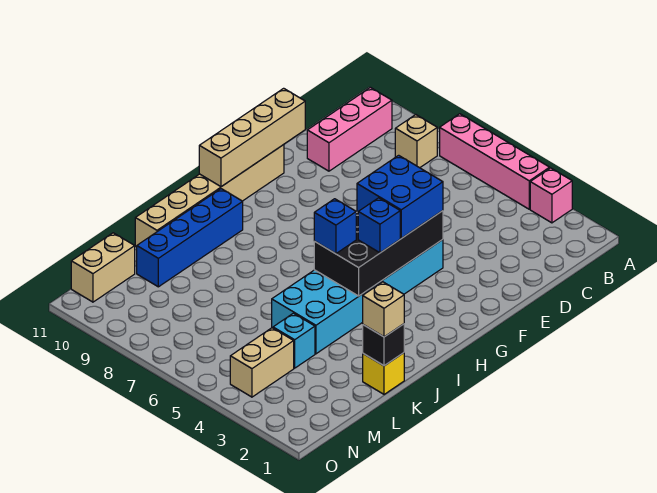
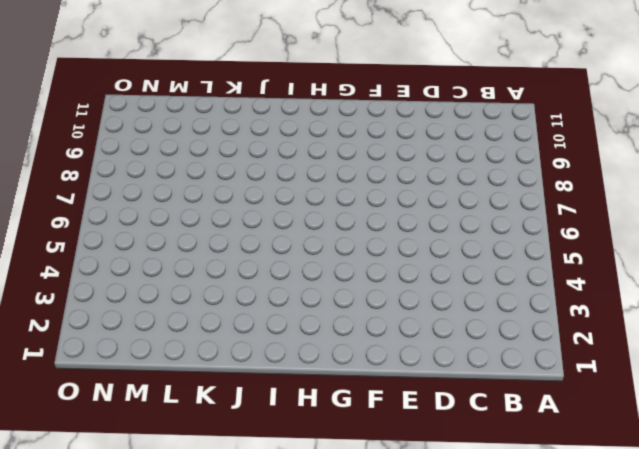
none -> pink 1x1 brick [530,168,572,223]
none -> pink 1x4 brick [440,114,550,209]
none -> tan 1x1 brick [395,115,437,168]

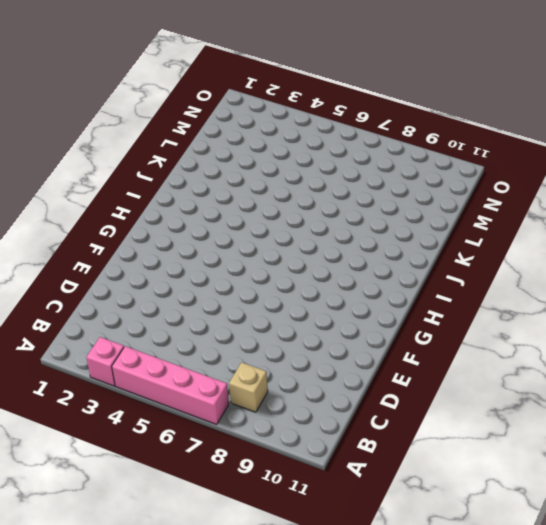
none -> pink 1x3 brick [307,87,392,171]
none -> cyan 2x6 brick [272,240,443,354]
none -> tan 1x6 brick [135,145,284,247]

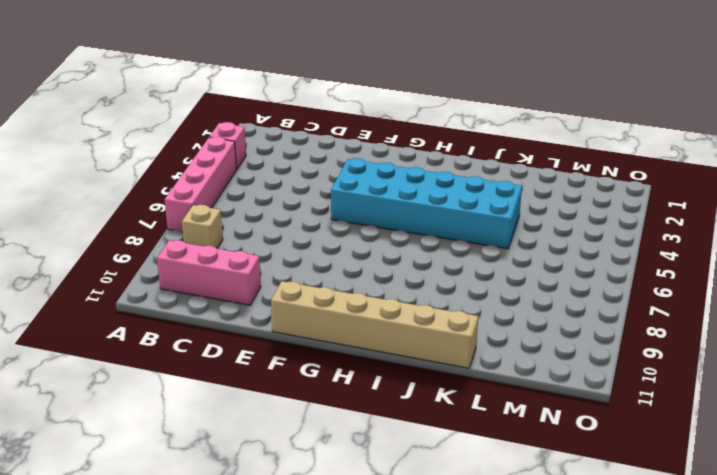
none -> blue 1x4 brick [137,189,243,287]
none -> yellow 1x1 brick [363,353,404,394]
none -> cyan 1x1 brick [273,313,315,368]

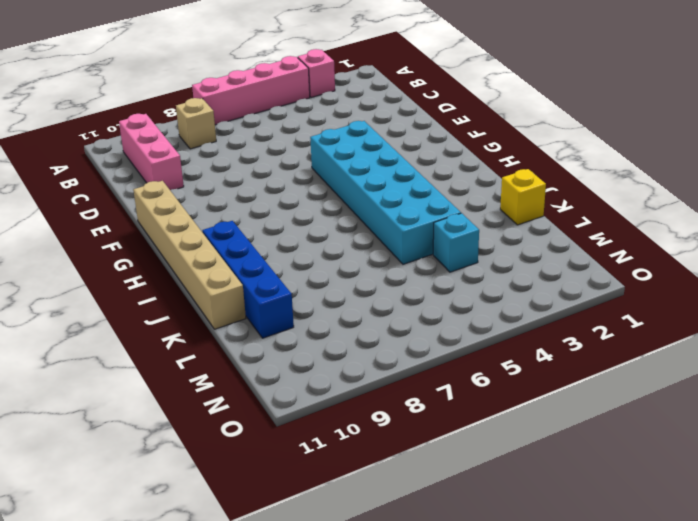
none -> tan 1x2 brick [230,328,294,397]
none -> tan 1x2 brick [71,233,135,302]
none -> tan 1x4 brick [199,88,305,187]

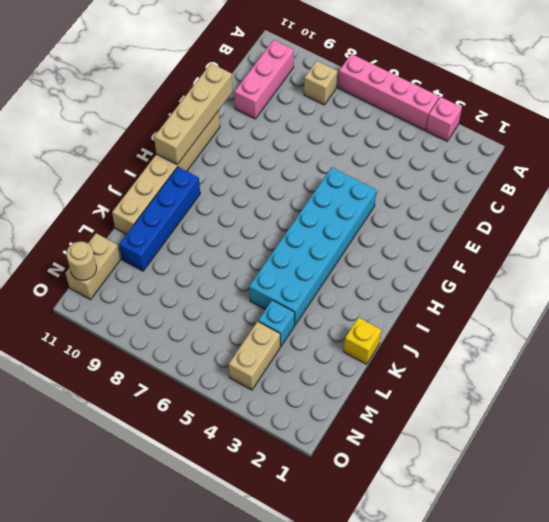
tan 1x1 round brick [66,242,97,280] -> none
none -> black 2x4 brick [314,211,443,296]
none -> black 1x1 brick [363,324,404,366]
none -> blue 2x2 brick [357,155,443,238]

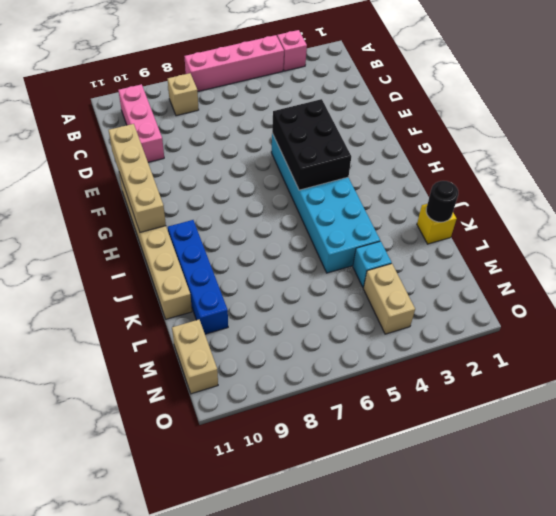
black 2x3 brick [272,99,351,190] -> black 2x4 brick [314,211,443,296]
black 1x1 round brick [426,181,458,222] -> black 1x1 brick [363,324,404,366]
none -> blue 2x2 brick [357,155,443,238]
none -> blue 1x1 brick [358,198,400,253]
none -> blue 1x1 brick [314,199,356,254]

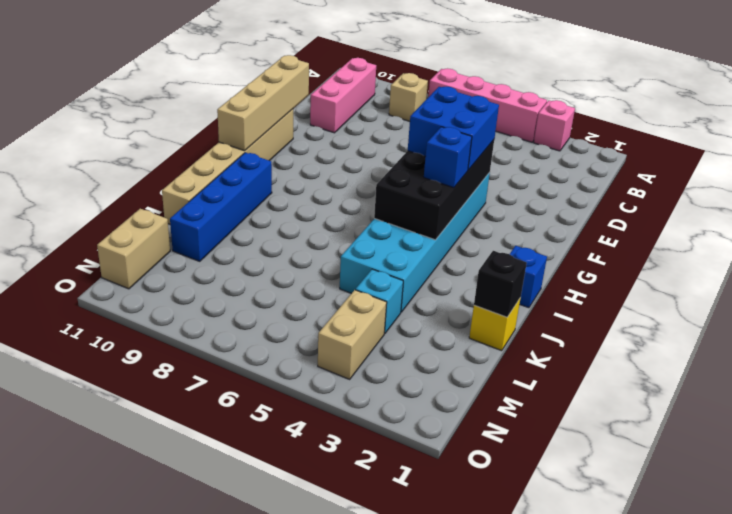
blue 1x1 brick [510,246,547,308] -> blue 1x1 brick moved to [314,199,356,254]
none -> tan 1x1 brick [363,282,404,337]

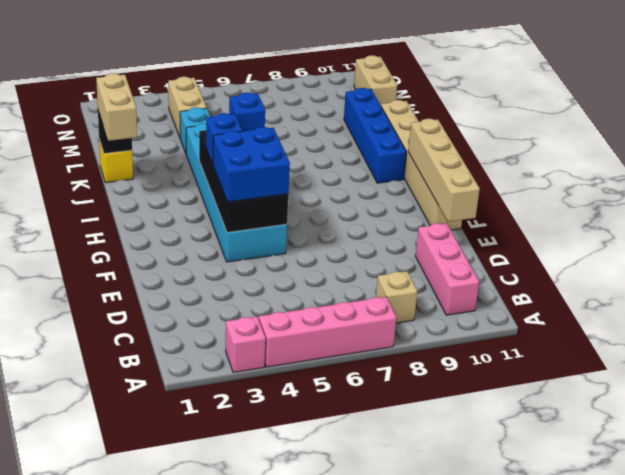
tan 1x2 brick [96,73,137,141] -> tan 1x1 brick [363,282,404,337]

